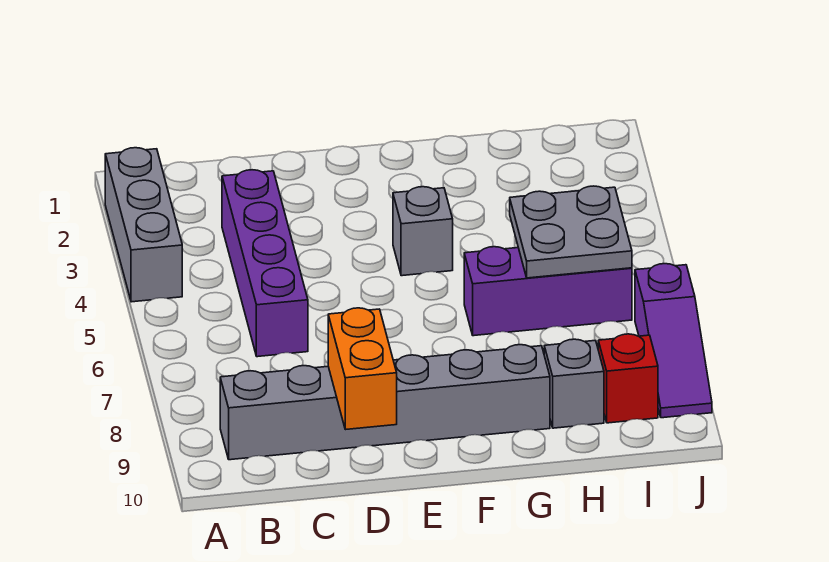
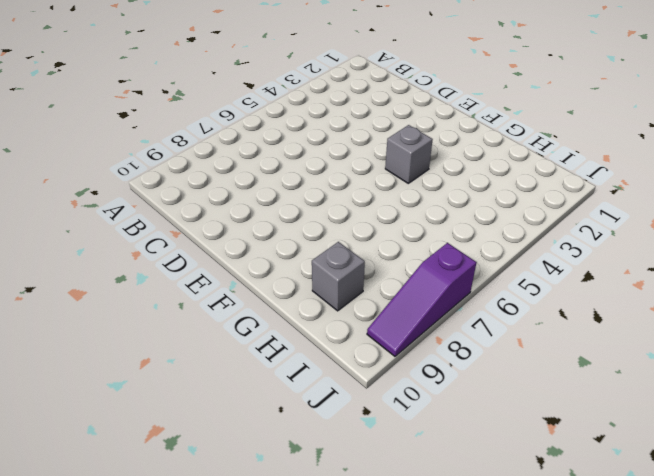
none -> grey 1x3 brick [105,148,182,302]
none -> grey 1x6 brick [220,345,550,460]

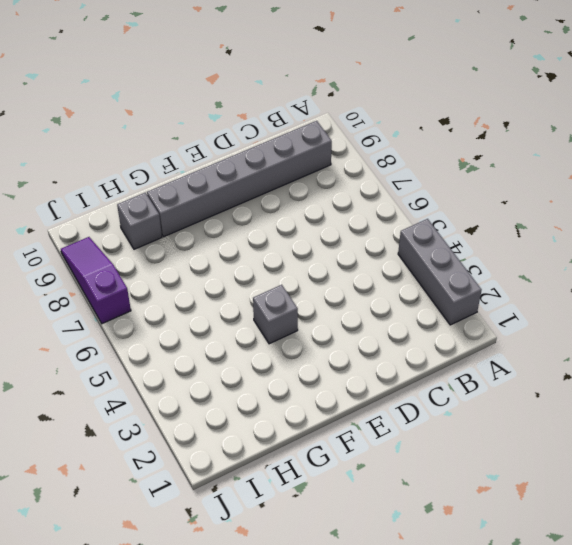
none -> purple 1x4 brick [222,170,308,357]
none -> purple 1x3 brick [464,247,632,336]

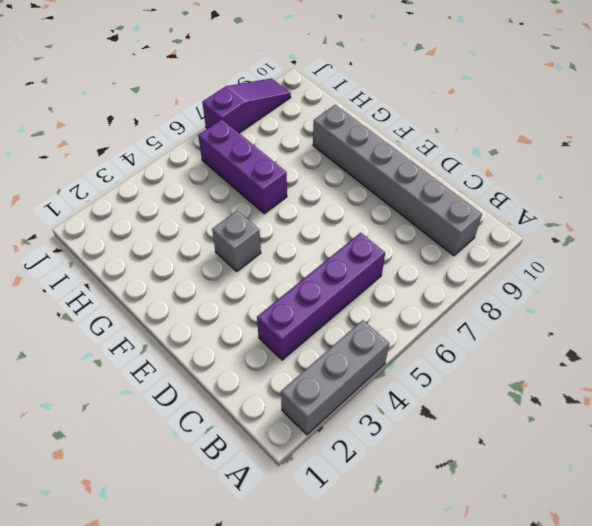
none -> grey 1x1 brick [544,339,604,428]
none -> red 1x1 brick [598,334,658,423]

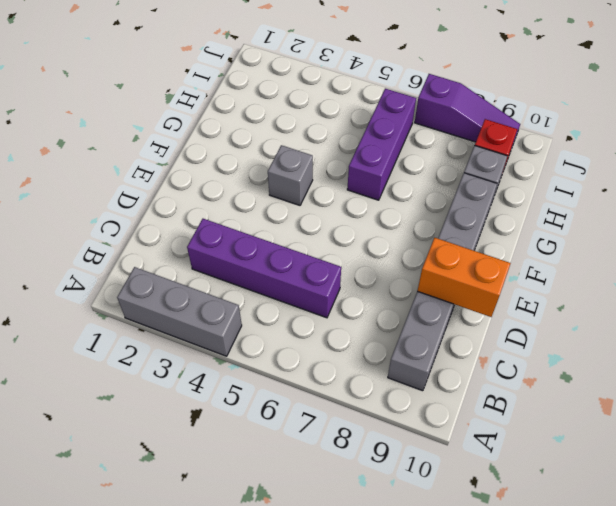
none -> grey 2x2 plate [510,186,632,278]

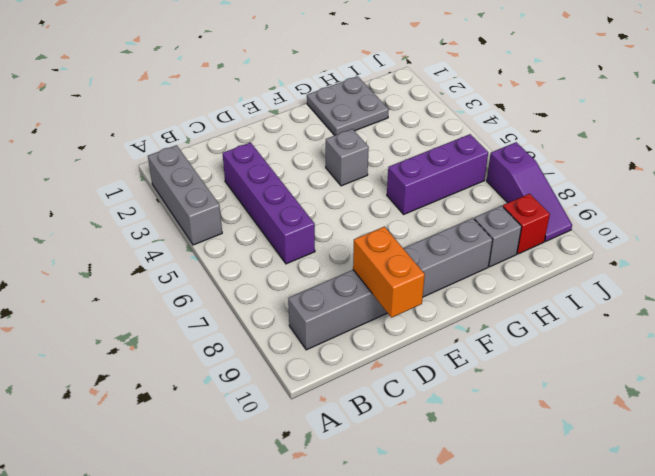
grey 2x2 plate [307,76,389,135] -> grey 2x2 plate moved to [510,186,632,278]

